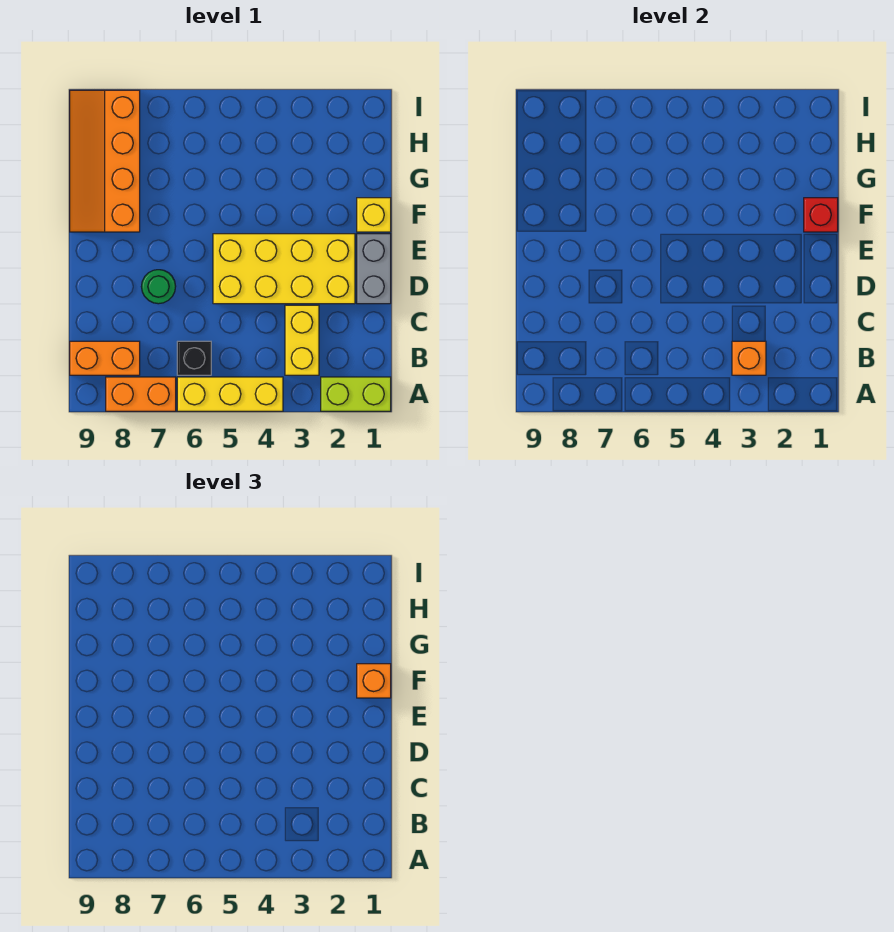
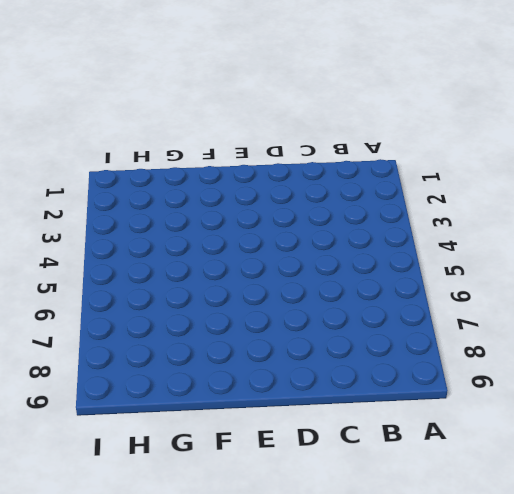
none -> lime 1x2 brick [321,377,391,411]
none -> yellow 1x3 brick [177,377,283,411]
none -> orange 1x2 brick [106,377,176,411]

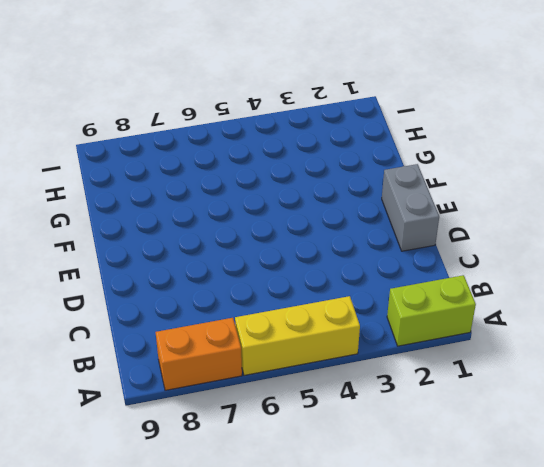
none -> yellow 1x2 brick [285,305,319,375]
none -> black 1x1 brick [177,341,211,375]
none -> orange 1x2 brick [70,341,140,375]

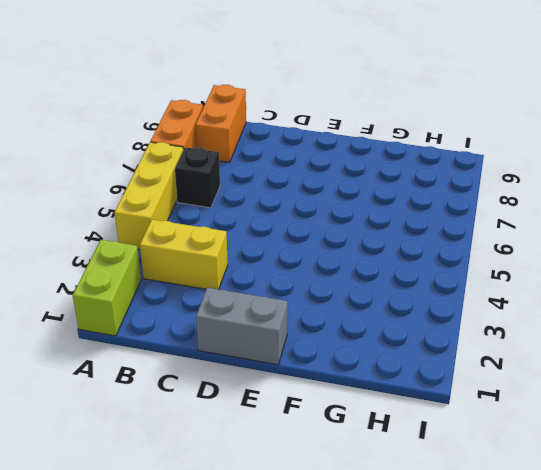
none -> yellow 2x4 brick [213,234,355,304]
none -> green 1x1 round brick [141,270,176,304]
none -> yellow 1x1 brick [357,198,391,232]

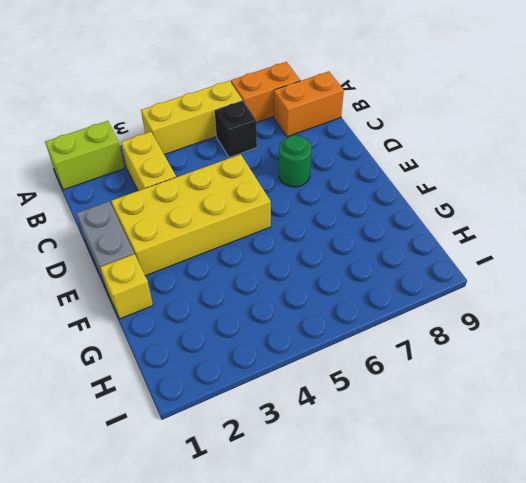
none -> orange 2x4 slope [70,90,140,232]
none -> orange 1x1 brick [732,341,766,375]
none -> red 1x1 brick [804,198,838,232]

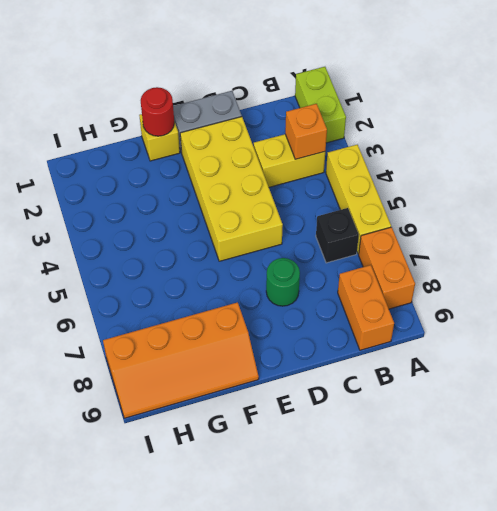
red 1x1 round brick [141,87,174,136] -> red 1x1 brick [804,198,838,232]
none -> orange 1x1 brick [357,664,391,698]

